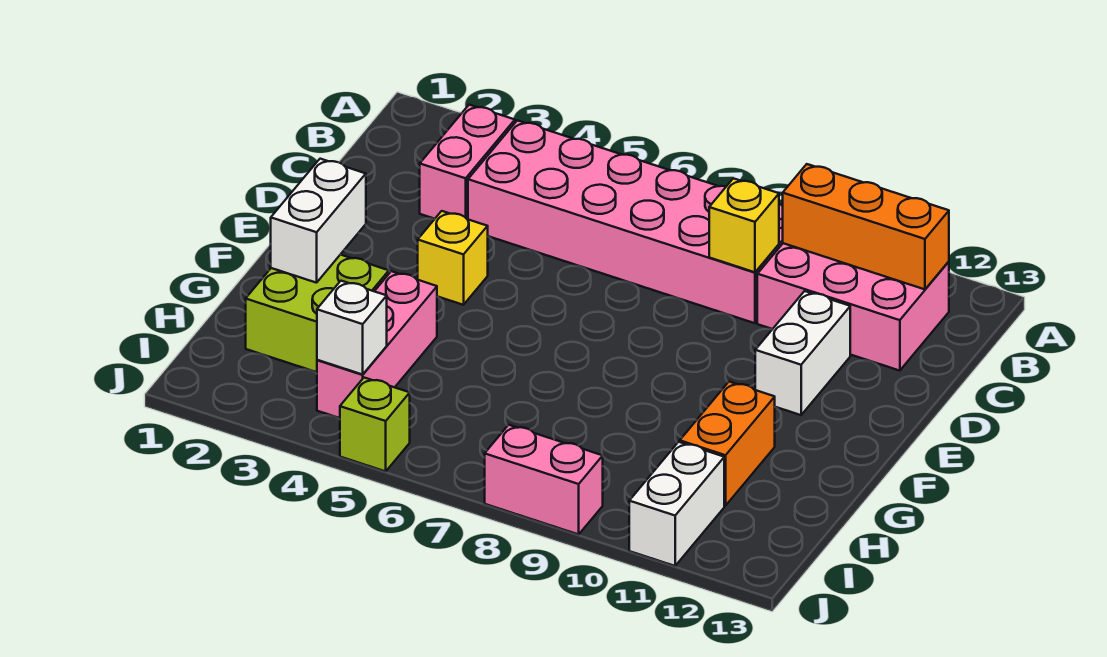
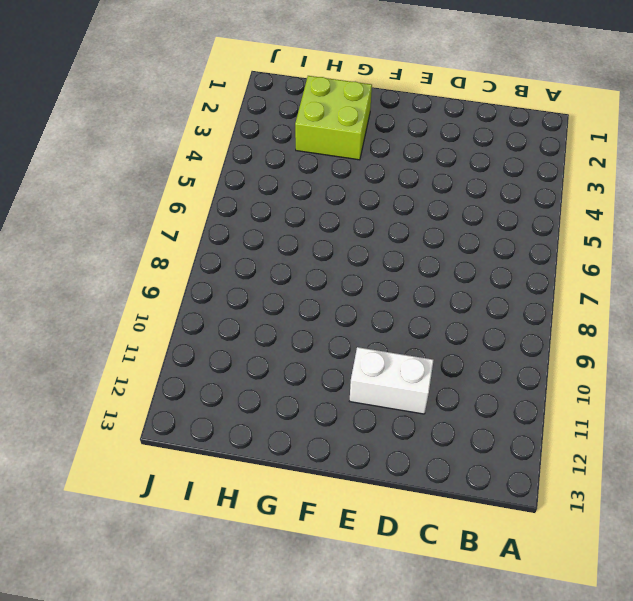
none -> pink 1x2 brick [420,105,515,219]
none -> pink 2x6 brick [468,120,783,323]
none -> pink 2x3 brick [757,243,949,371]

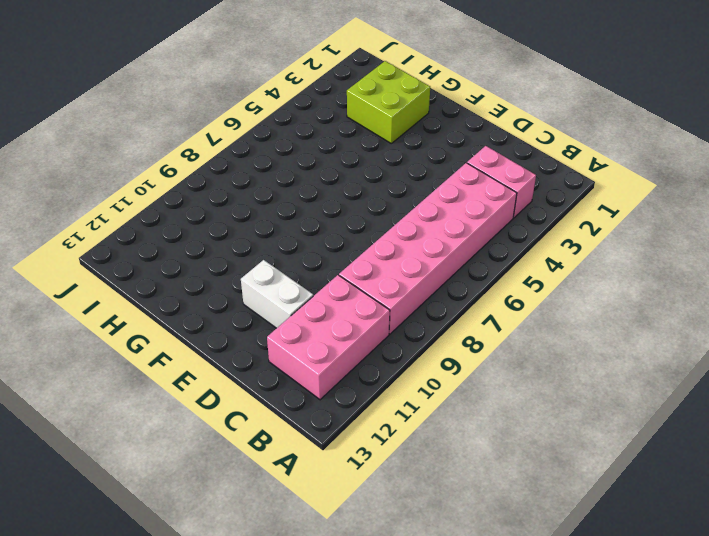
none -> yellow 1x1 brick [418,211,488,305]
none -> pink 1x3 brick [317,271,437,418]
none -> orange 1x2 brick [680,382,775,506]

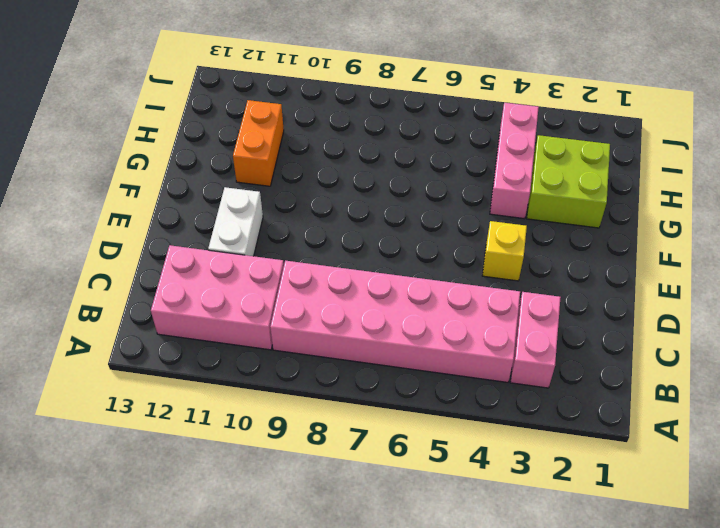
none -> white 1x2 brick [629,442,724,566]
none -> lime 1x1 brick [340,378,410,471]
none -> pink 1x2 brick [485,425,603,534]

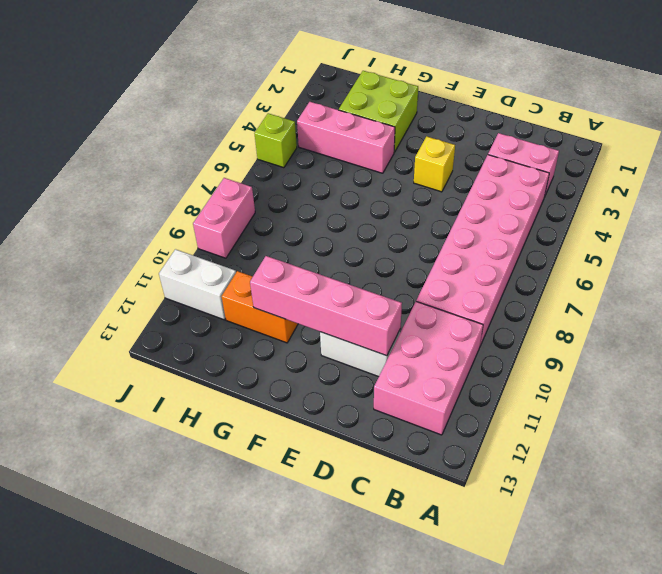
pink 1x4 brick [250,256,402,356] -> none
none -> orange 1x3 brick [783,164,949,289]
none -> yellow 1x1 brick [709,178,779,272]
none -> white 1x2 brick [271,159,366,283]

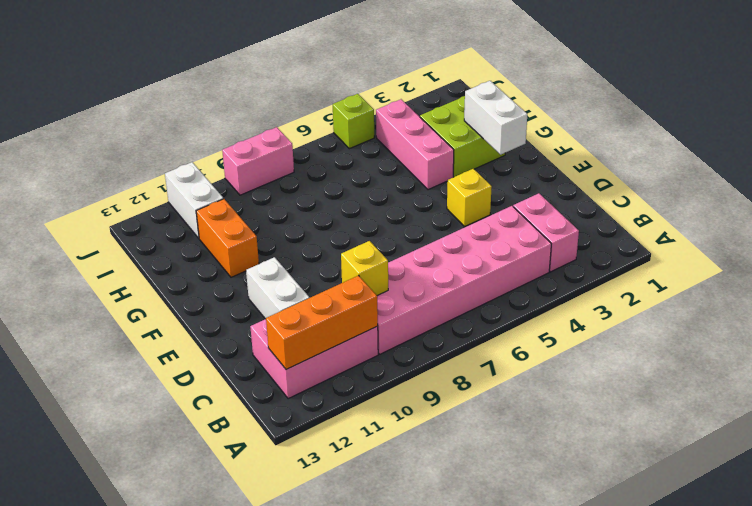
none -> white 1x1 brick [317,281,387,375]

